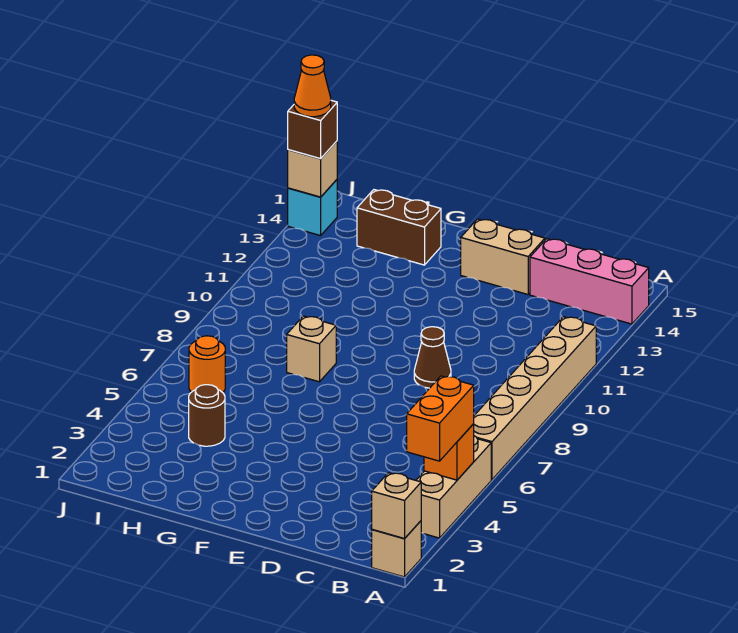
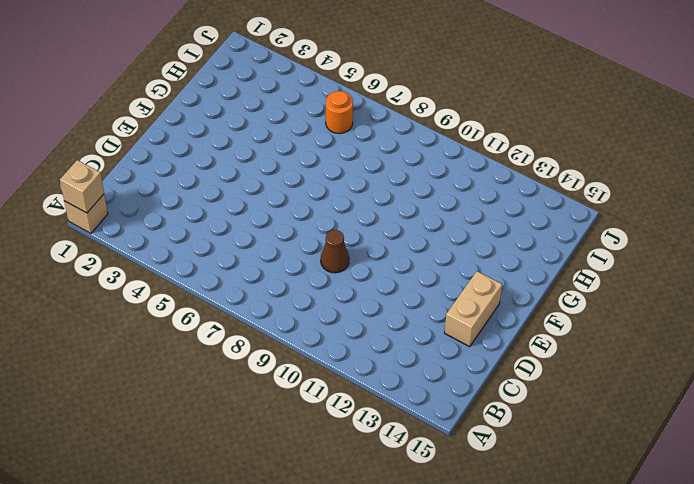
none -> tan 1x3 brick [416,436,491,538]
none -> tan 1x6 brick [474,317,596,480]
none -> pink 1x3 brick [530,239,649,324]

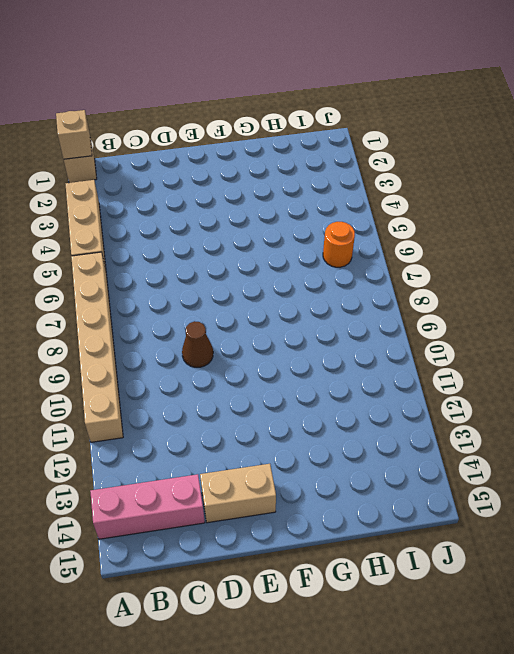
none -> tan 1x1 brick [287,316,336,382]
none -> brown 1x2 brick [357,190,441,265]
none -> brown 1x1 round brick [189,385,225,446]

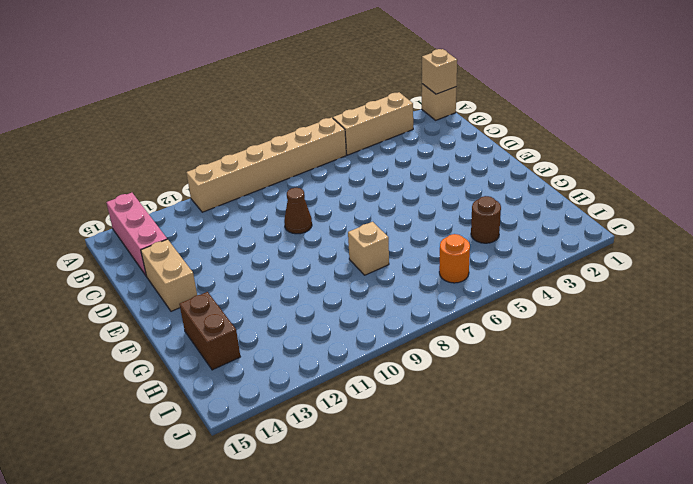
none -> cyan 1x1 brick [288,180,337,236]
none -> orange 1x1 brick [424,424,474,480]
none -> tan 1x1 brick [288,141,337,197]

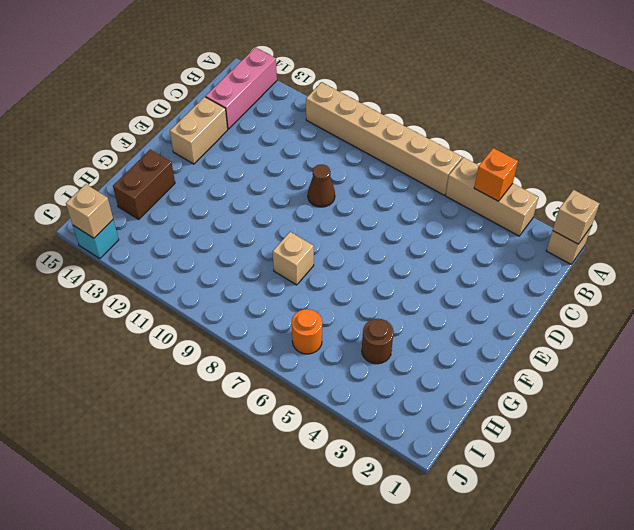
none -> orange 1x2 brick [407,376,474,461]
none -> brown 1x1 brick [288,100,337,159]
none -> orange 1x1 cone [294,55,331,117]

